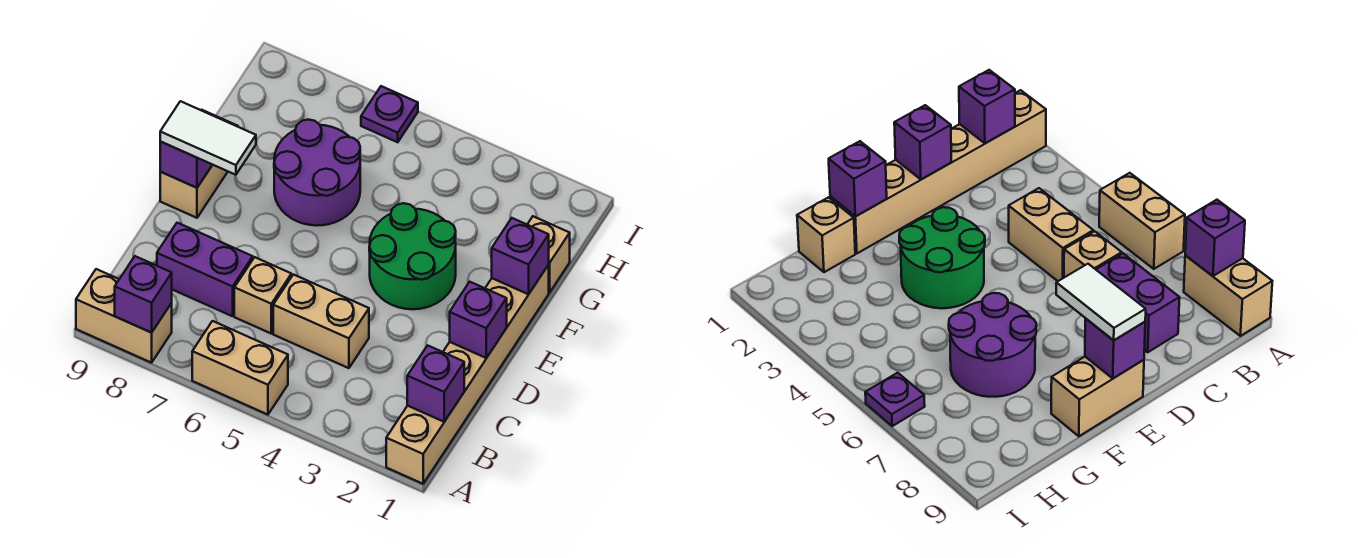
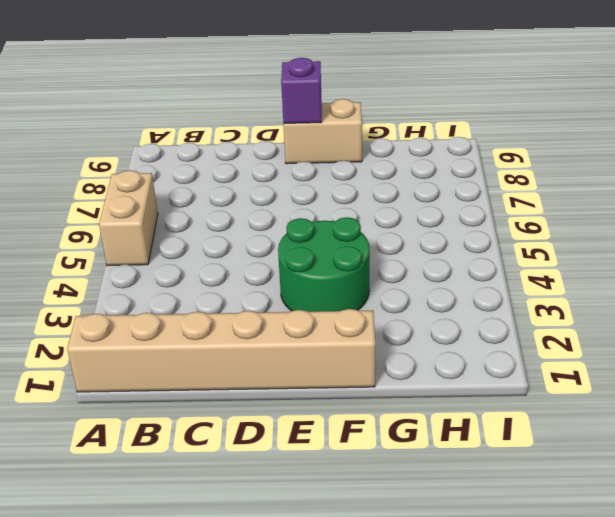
none -> tan 1x2 brick [76,269,172,363]
none -> tan 1x2 brick [273,275,369,368]
none -> tan 1x1 brick [234,257,291,333]

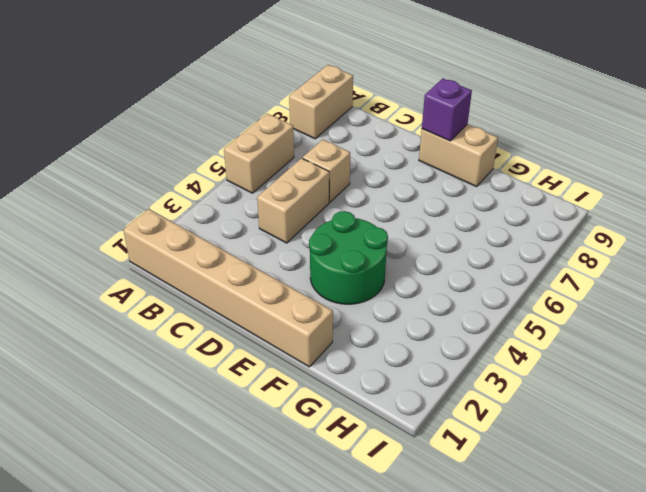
none -> purple 1x2 brick [157,223,253,316]
none -> purple 2x2 round brick [274,120,360,226]
none -> tan 1x1 brick [527,216,570,293]

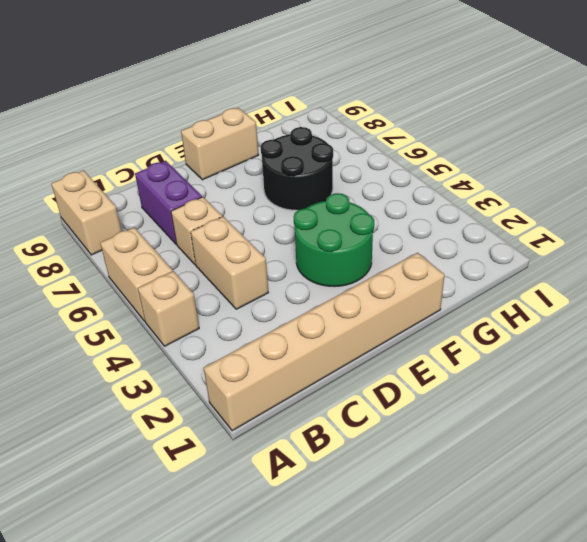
tan 1x1 brick [138,271,199,346] -> tan 1x1 brick moved to [527,216,570,293]
black 2x2 round brick [261,127,333,210] -> purple 2x2 round brick [274,120,360,226]
none -> purple 1x1 plate [361,86,418,142]
none -> purple 1x1 brick [115,256,172,333]
none -> purple 1x1 brick [407,345,464,422]

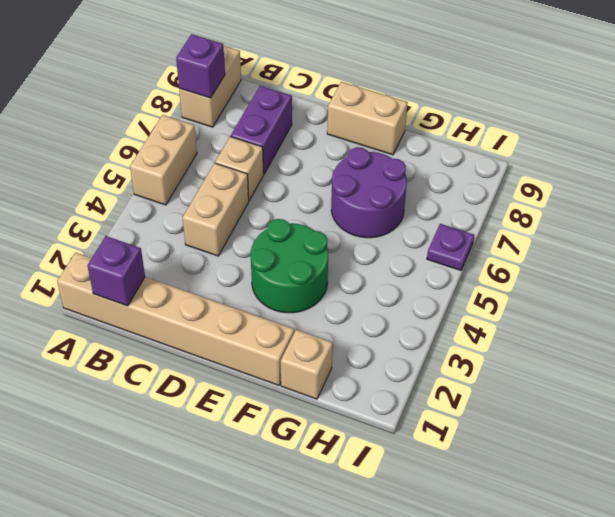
none -> purple 1x1 brick [450,282,507,358]
none -> purple 1x1 brick [160,142,212,188]
none -> purple 1x1 brick [492,218,549,294]

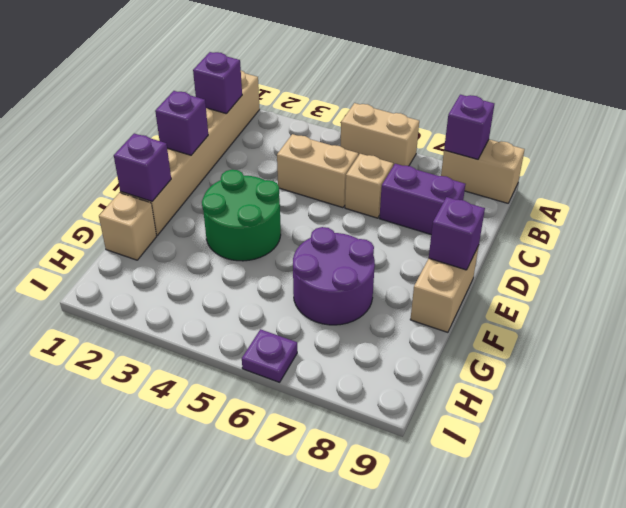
none -> white 1x2 tile [160,101,256,175]

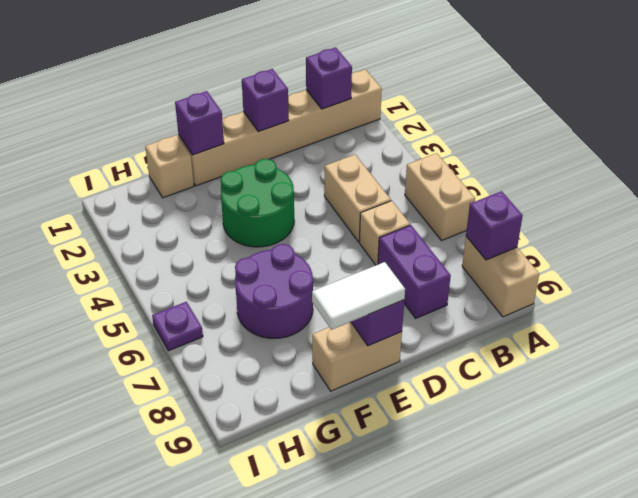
white 1x2 tile [312,262,405,330] -> white 1x2 tile turned to [160,101,256,175]

